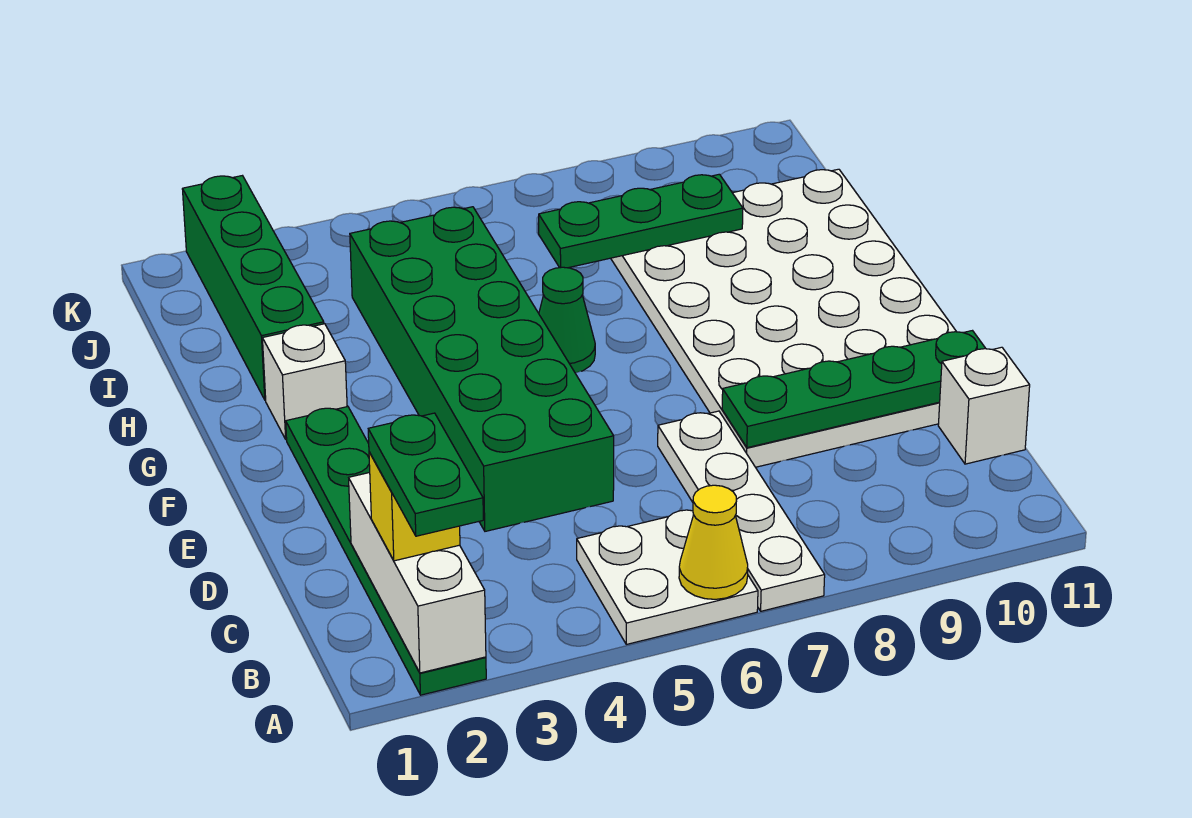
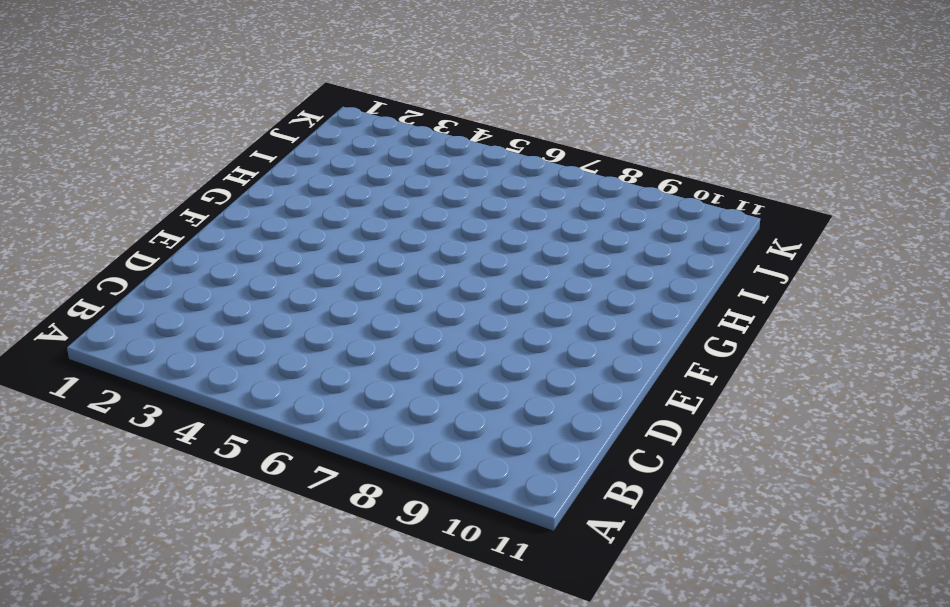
none -> green 1x6 plate [286,407,486,695]
none -> white 2x2 plate [577,510,758,644]
none -> white 1x4 plate [658,411,825,611]

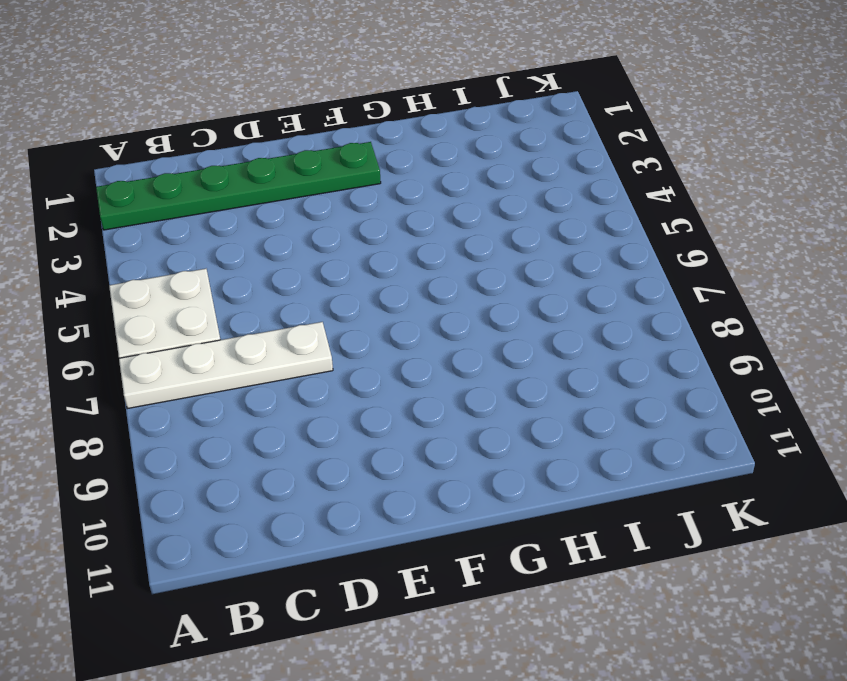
none -> white 1x1 brick [938,347,1030,464]
none -> green 2x6 brick [350,207,614,531]
none -> white 4x6 plate [611,169,956,467]

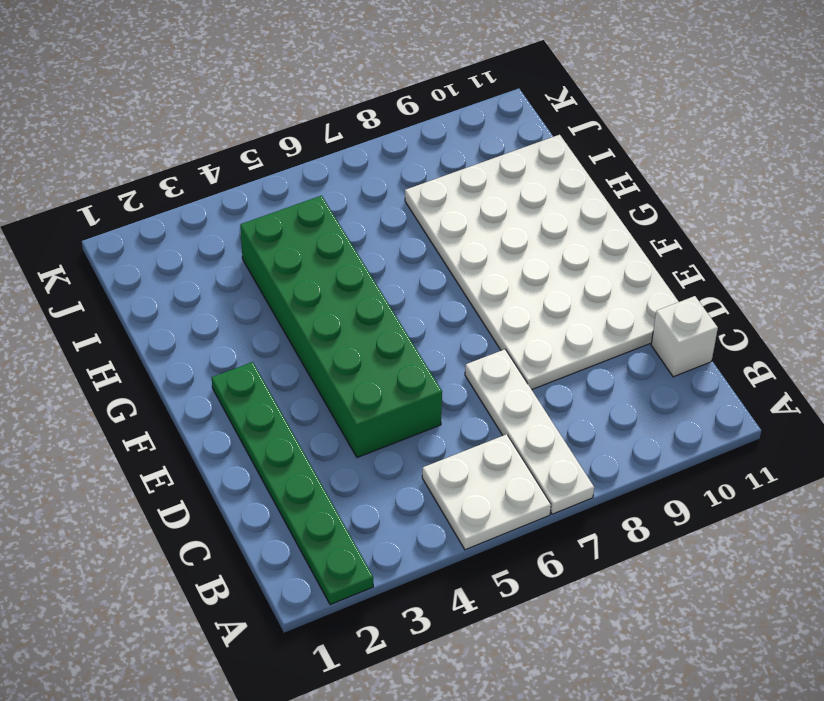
none -> white 1x1 brick [262,324,347,440]
none -> green 1x1 cone [539,267,595,373]
none -> green 1x4 brick [182,176,324,400]

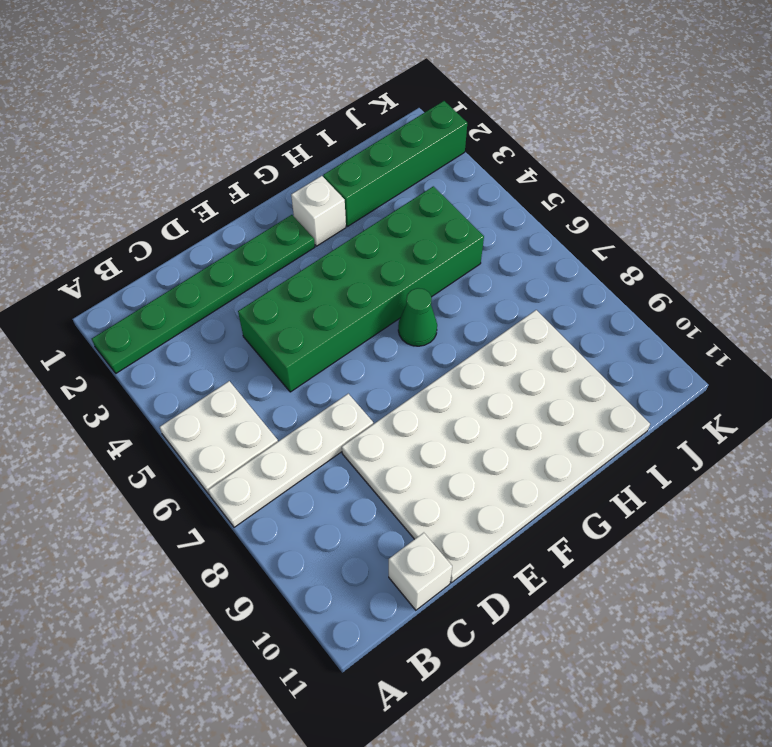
none -> white 1x3 brick [349,473,486,673]
none -> yellow 1x1 cone [679,485,748,599]
none -> green 1x4 plate [722,331,986,448]

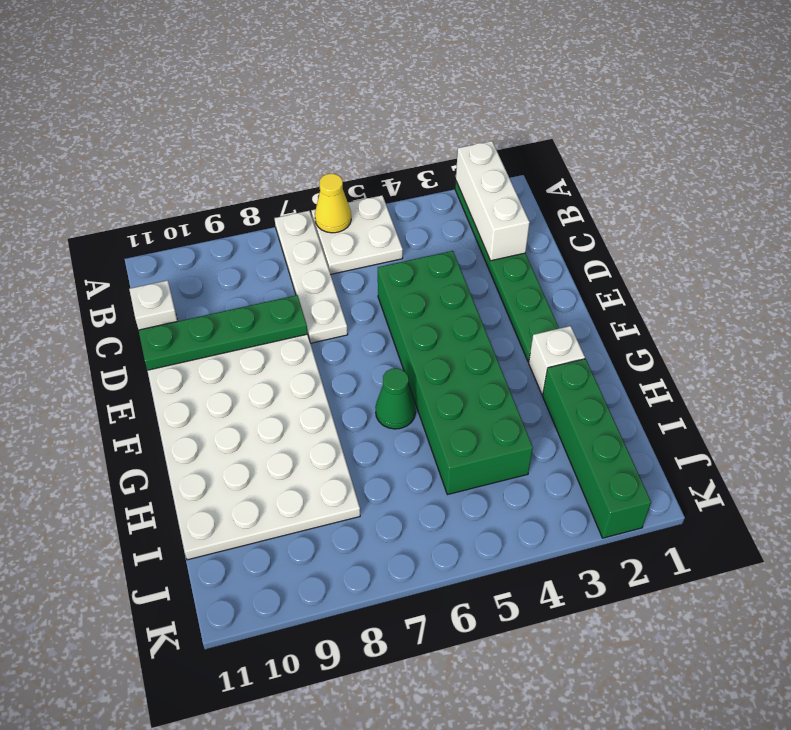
none -> green 1x3 plate [539,174,743,268]
none -> yellow 1x1 brick [369,452,460,561]
none -> green 1x2 plate [368,413,483,536]

